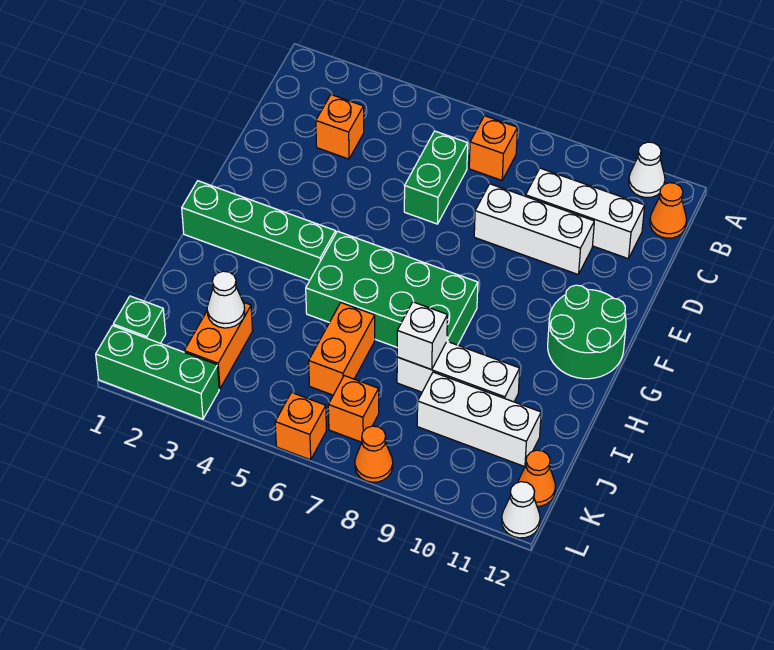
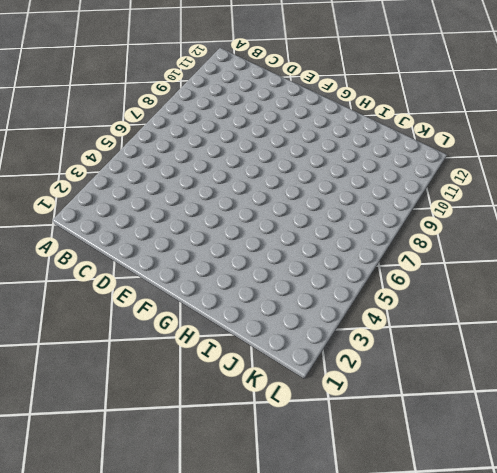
none -> white 1x1 cone [629,142,665,198]
none -> orange 1x1 brick [469,116,517,180]
none -> orange 1x1 cone [650,183,687,238]

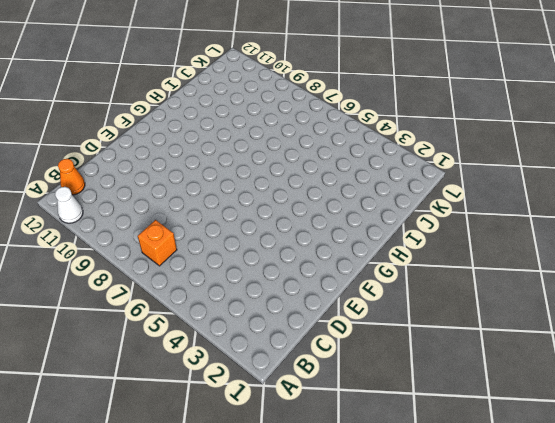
none -> orange 1x1 brick [316,95,364,159]
none -> green 1x2 brick [404,131,468,224]
none -> white 1x3 brick [526,168,645,259]

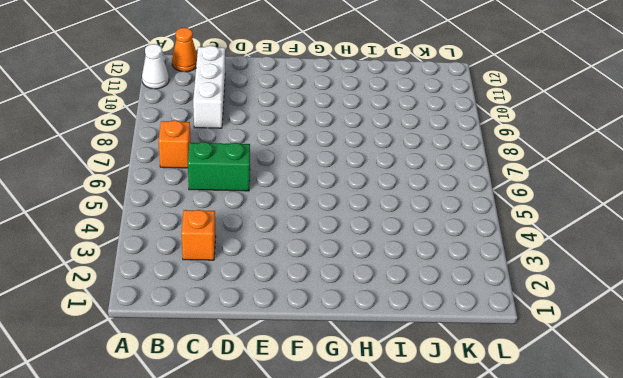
none -> white 1x3 brick [474,184,594,275]
none -> green 2x2 round brick [548,285,626,379]
none -> green 1x4 brick [182,181,336,280]

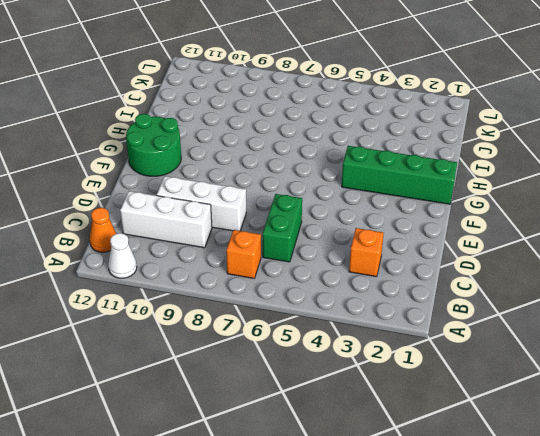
none -> green 2x4 brick [306,231,478,347]
none -> orange 1x2 brick [309,303,375,395]
none -> white 1x3 brick [397,341,520,402]

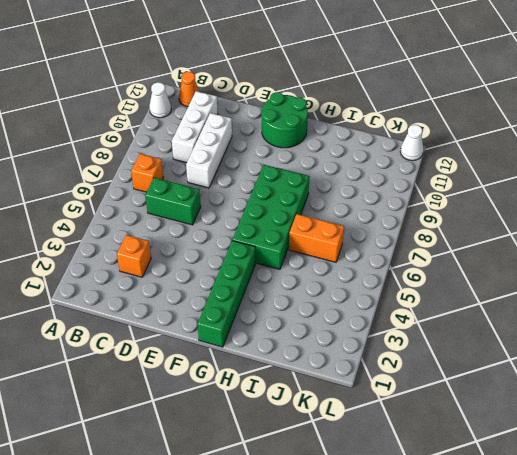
none -> white 1x3 brick [397,341,520,402]
none -> orange 1x2 brick [184,302,253,389]
none -> white 1x3 brick [417,372,541,467]

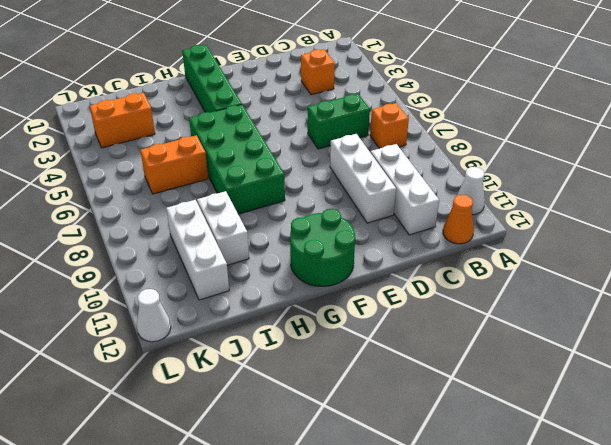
white 1x2 brick [197,191,249,265] -> white 1x3 brick [397,341,520,402]
none -> green 1x1 brick [113,296,166,343]
none -> orange 1x1 brick [328,376,379,442]
none -> orange 1x1 cone [518,450,555,506]

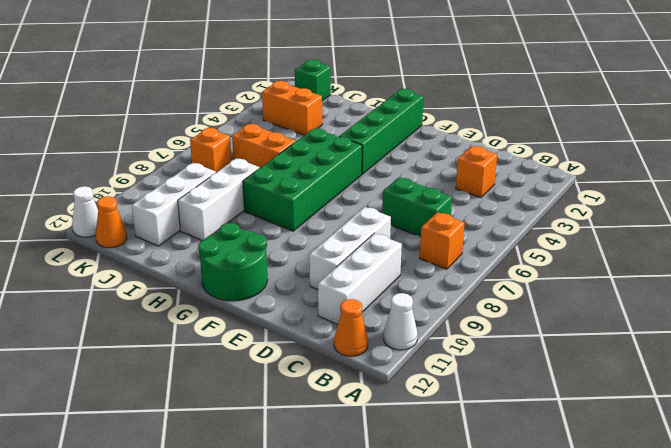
none -> green 1x3 brick [96,326,219,419]
none -> orange 1x1 brick [275,392,326,460]
none -> orange 1x1 cone [355,426,393,482]

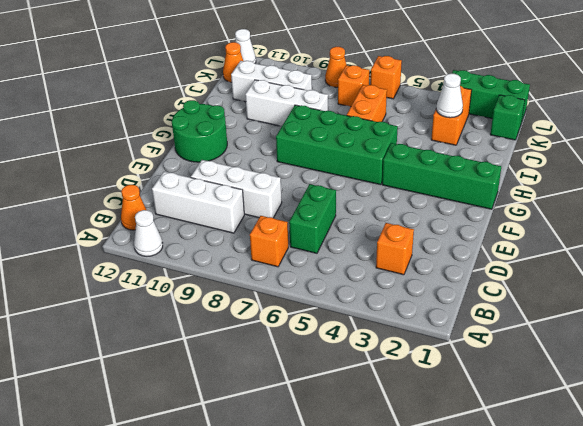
none -> white 1x1 brick [397,302,447,370]

